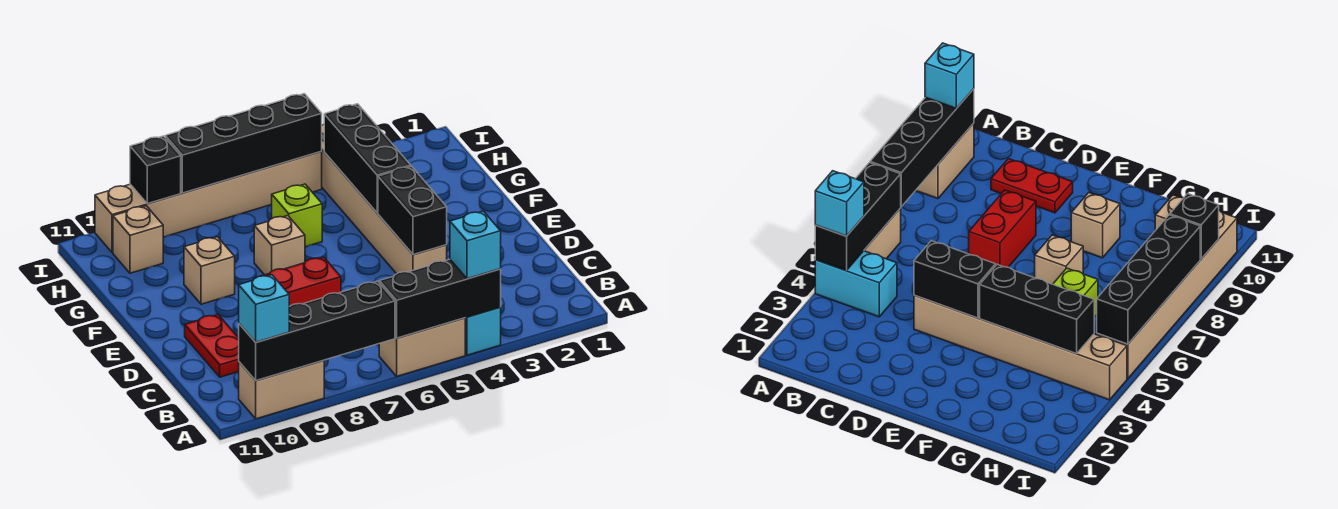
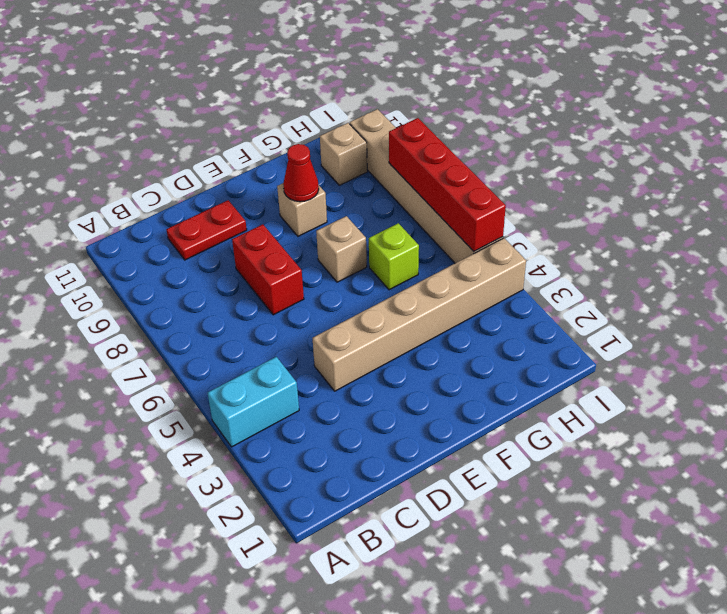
red 1x1 cone [283,144,319,202] -> none
red 1x4 brick [389,118,506,251] -> black 1x4 brick [165,94,322,193]
none -> tan 1x2 brick [379,318,465,376]
none -> tan 1x2 brick [239,360,324,419]
none -> black 1x3 brick [379,260,501,338]

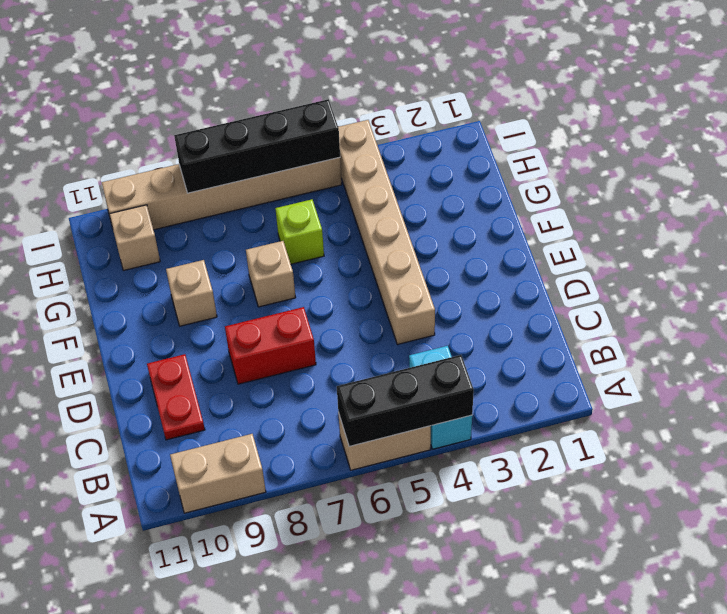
none -> black 1x4 brick [239,281,395,380]
none -> black 1x2 brick [378,166,447,255]
none -> black 1x3 brick [324,104,411,213]

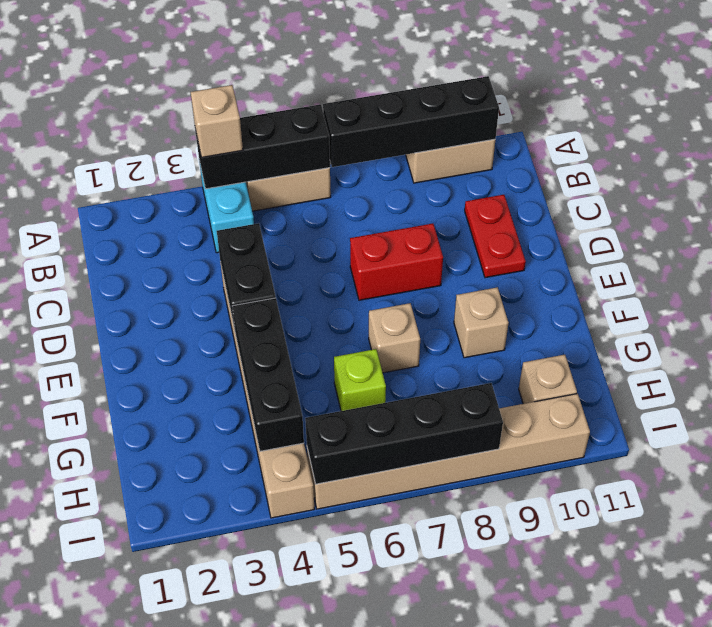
tan 1x1 brick [191,85,243,157] -> cyan 1x1 brick [450,211,501,279]
none -> black 1x1 brick [130,136,181,204]
none -> cyan 1x1 brick [239,275,289,342]

